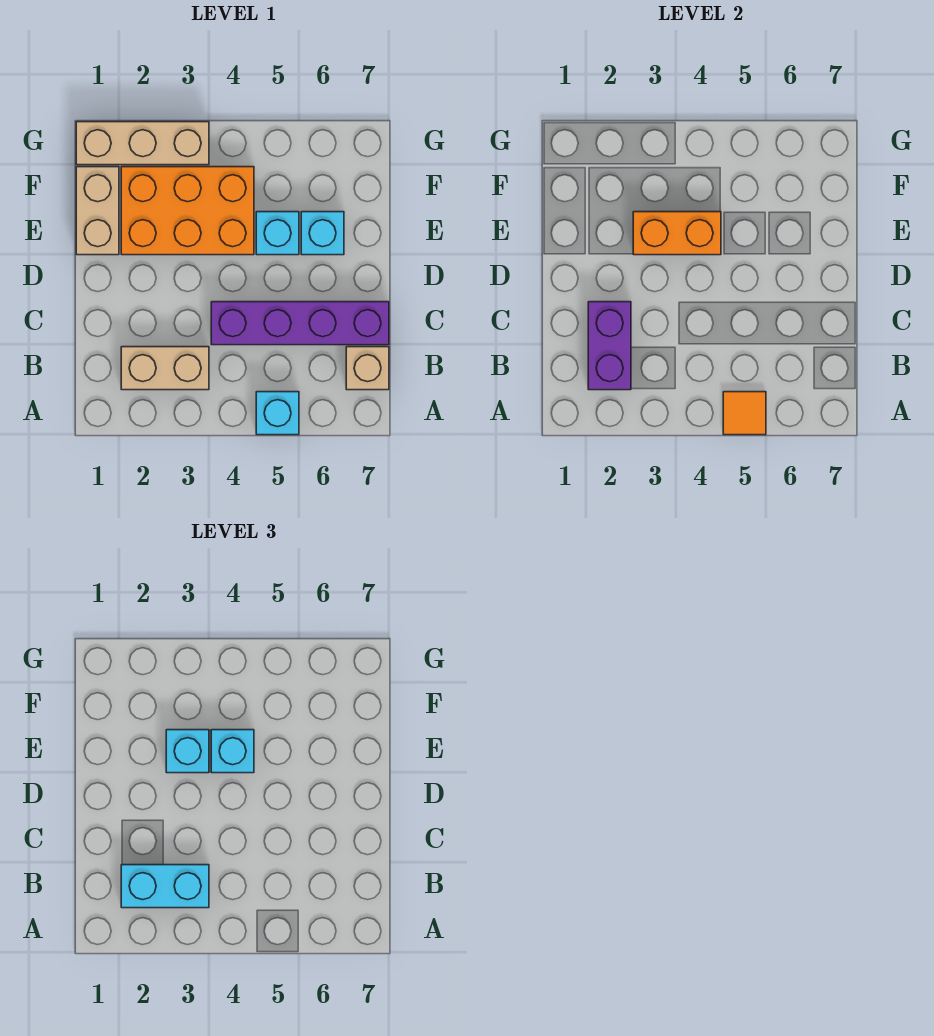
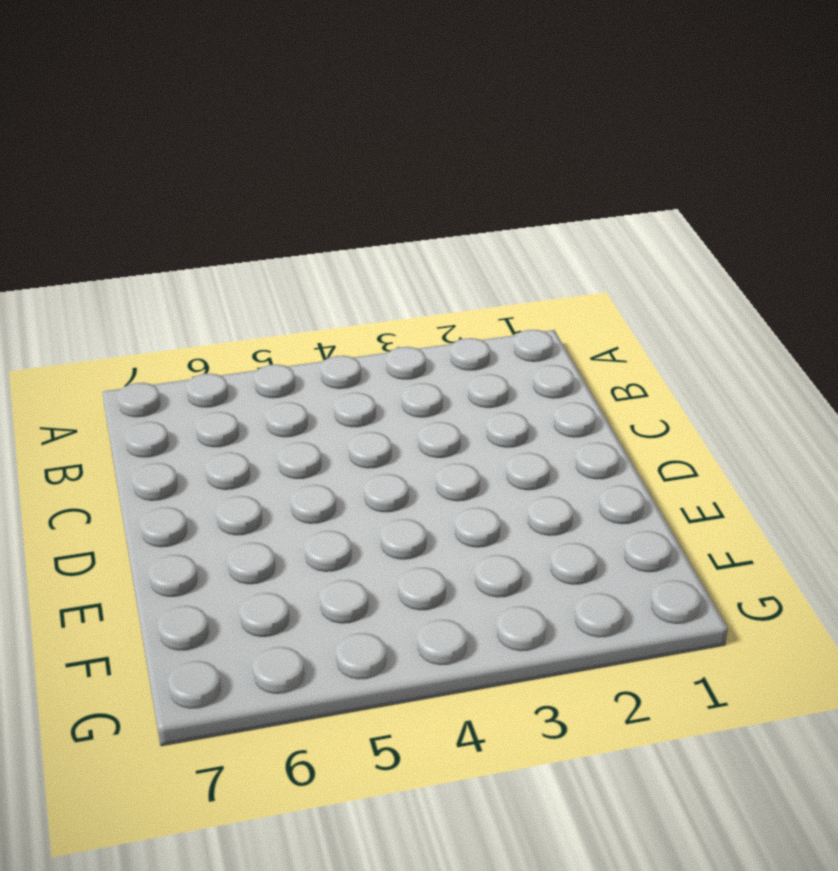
none -> cyan 1x1 brick [256,392,299,435]
none -> tan 1x2 brick [121,347,209,390]
none -> tan 1x1 brick [346,347,389,390]

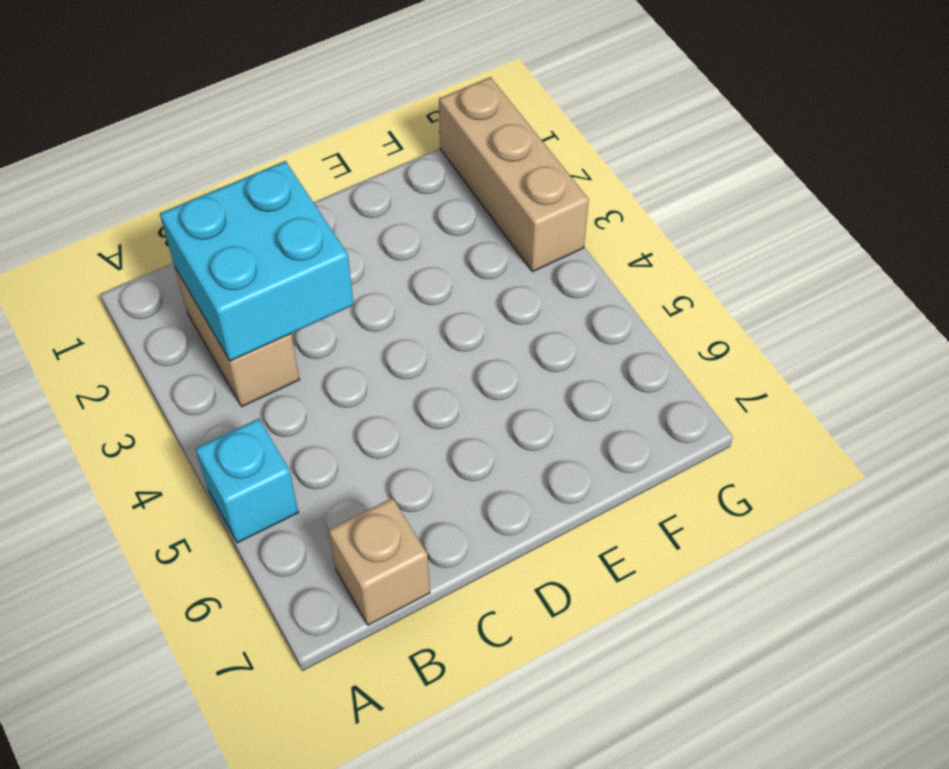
cyan 2x2 brick [160,161,354,361] -> purple 1x2 brick [588,302,631,390]
none -> purple 1x4 brick [211,302,389,345]
none -> tan 1x2 brick [76,167,119,255]
none -> orange 2x3 brick [121,167,254,255]

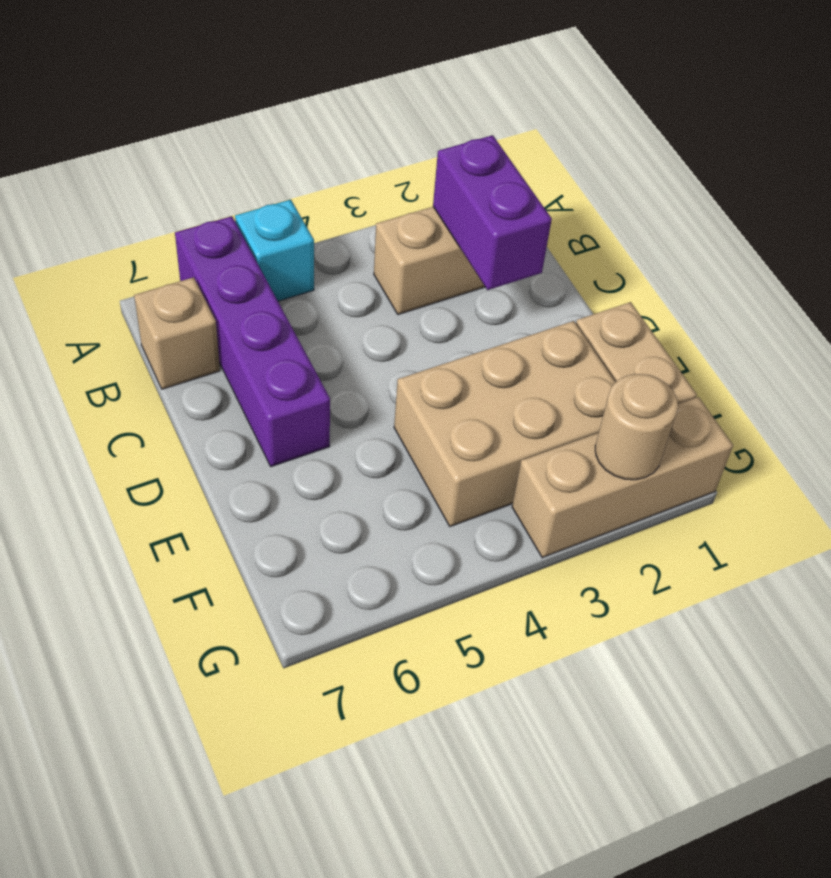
purple 1x4 brick [175,216,330,467] -> purple 1x4 brick turned to [211,302,389,345]
tan 2x3 brick [394,321,616,527] -> orange 2x3 brick [121,167,254,255]
tan 1x1 round brick [595,374,678,480] -> none
none -> cyan 1x1 brick [256,212,299,255]
none -> cyan 1x1 brick [301,212,344,255]
none -> orange 1x1 tile [723,392,766,435]

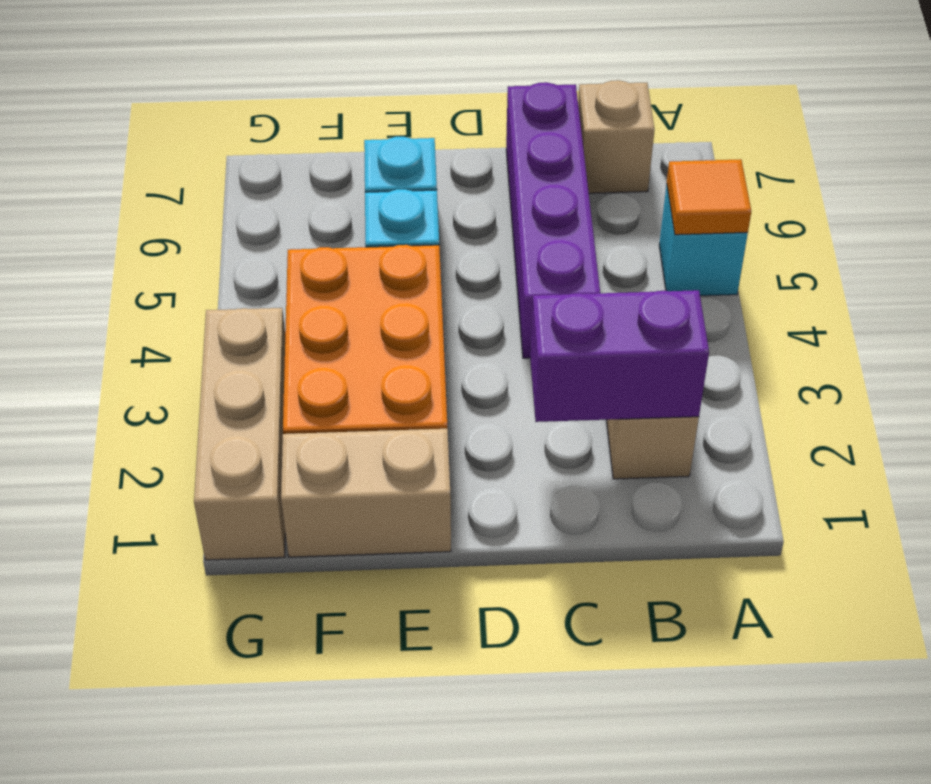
none -> orange 1x2 brick [633,212,721,255]
none -> cyan 1x2 brick [121,865,209,908]
none -> cyan 1x1 brick [166,730,209,773]

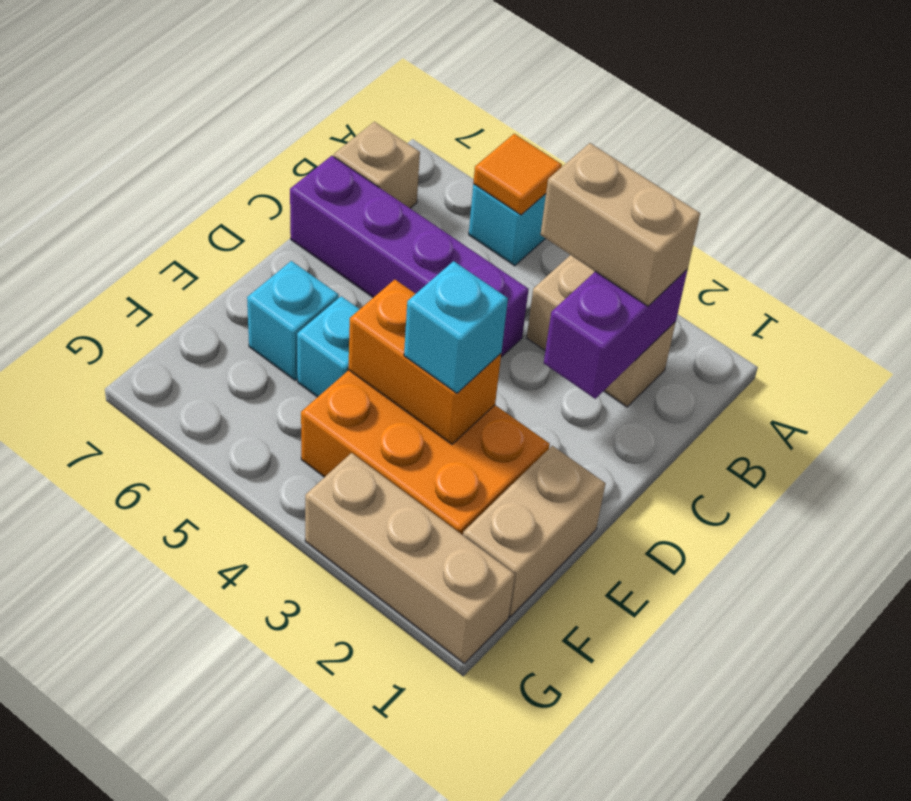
tan 1x2 brick [541,143,700,306] -> cyan 1x2 brick [121,865,209,908]
none -> cyan 1x1 brick [211,730,254,773]

